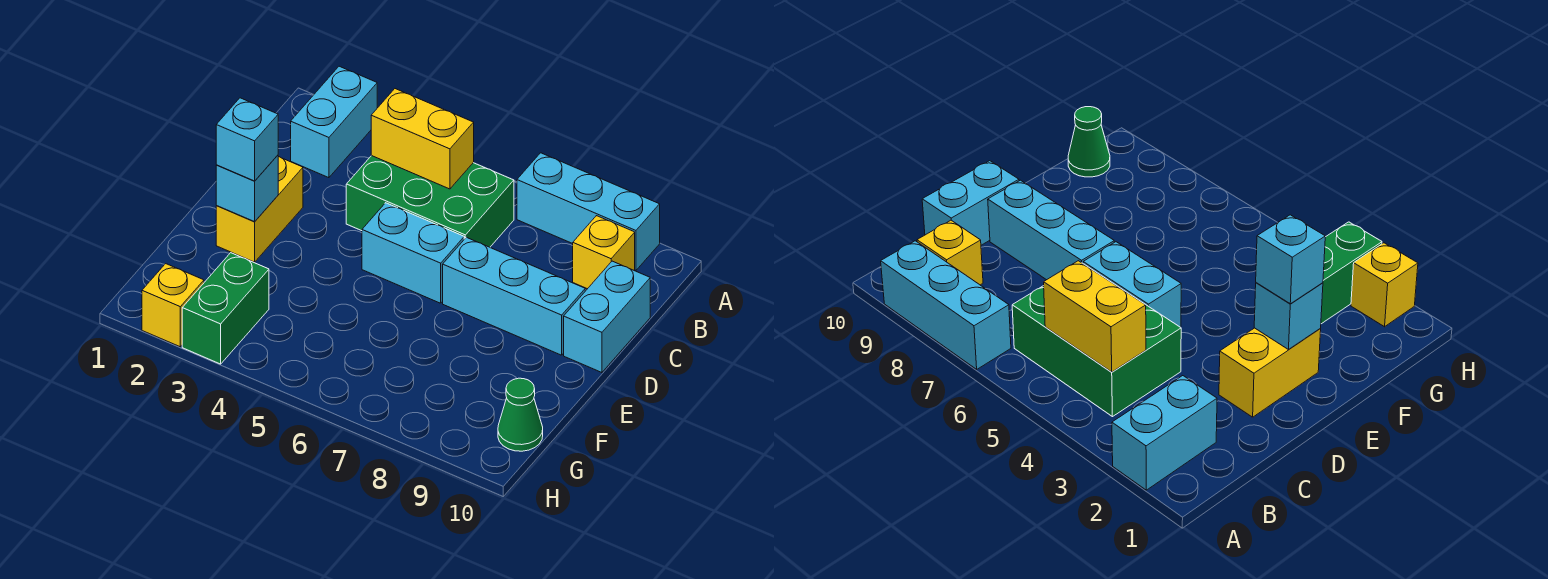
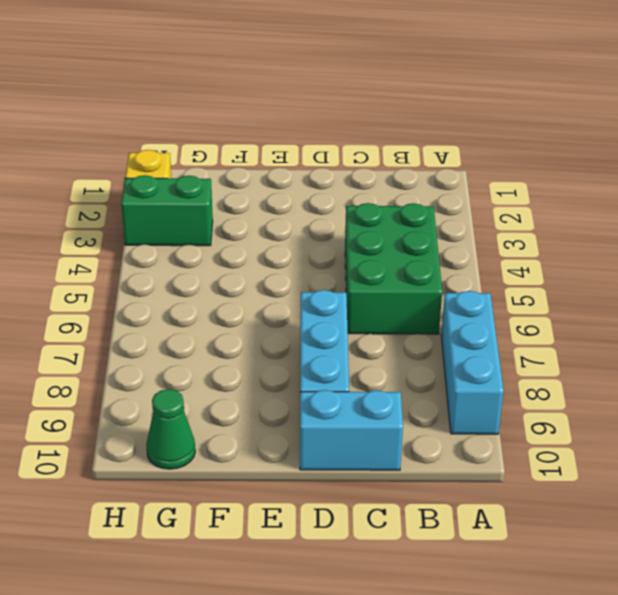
none -> cyan 1x2 brick [291,66,377,178]
none -> yellow 1x1 brick [573,216,635,289]
none -> yellow 1x2 brick [216,156,303,262]

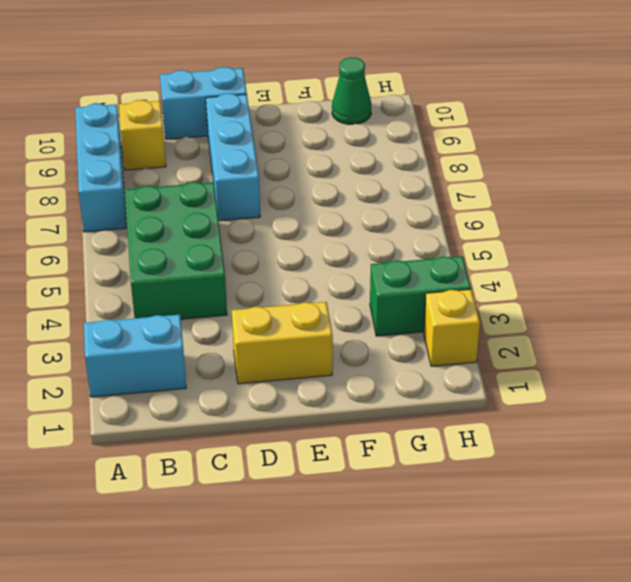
none -> cyan 1x2 brick [362,203,464,303]
none -> yellow 1x2 brick [371,89,474,189]
none -> cyan 1x1 brick [216,155,278,222]

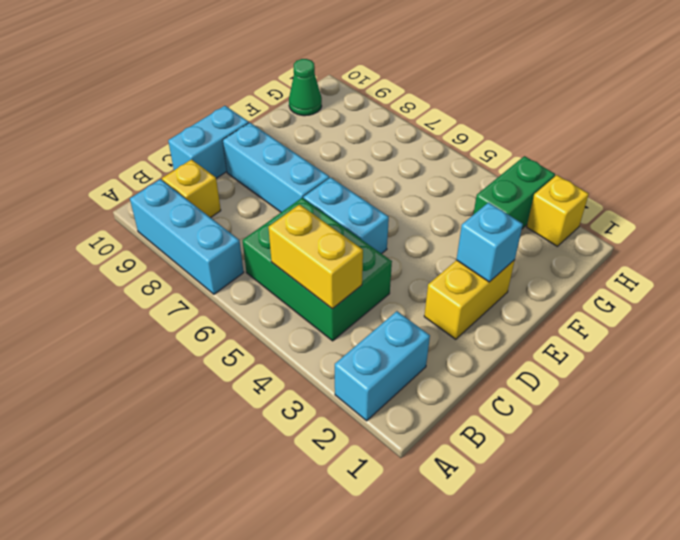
none -> cyan 1x1 brick [216,98,278,181]

